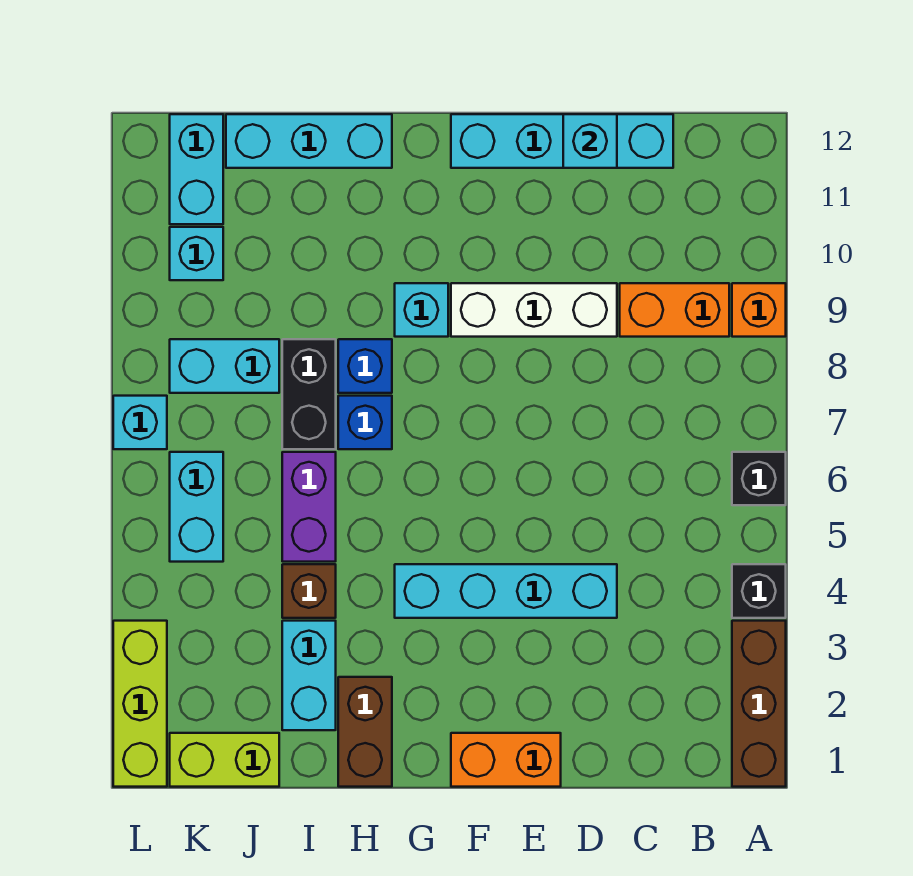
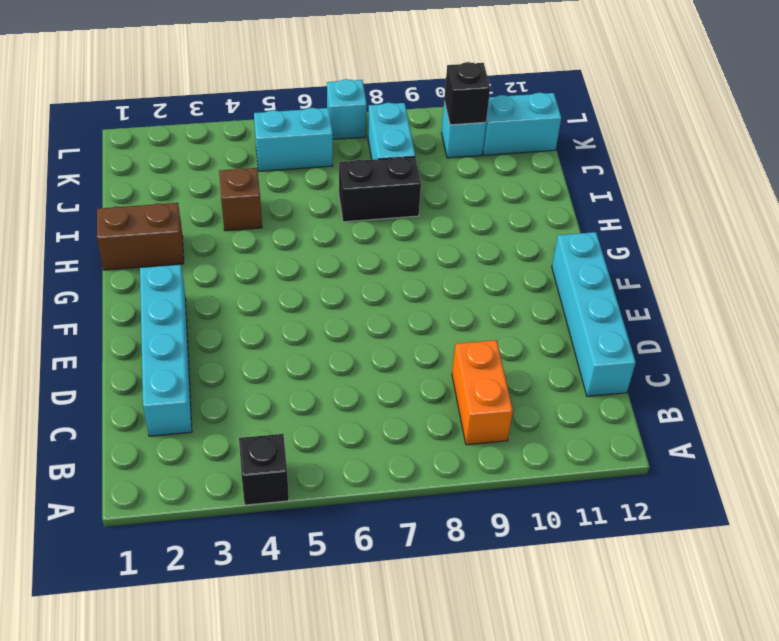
cyan 1x4 brick [140,265,192,436] -> cyan 1x4 brick moved to [395,564,617,618]
black 1x1 brick [444,62,490,125] -> black 1x1 brick moved to [732,452,786,505]
none -> brown 1x3 brick [732,621,786,787]
none -> orange 1x1 brick [732,283,786,337]
none -> white 1x3 brick [451,283,617,337]

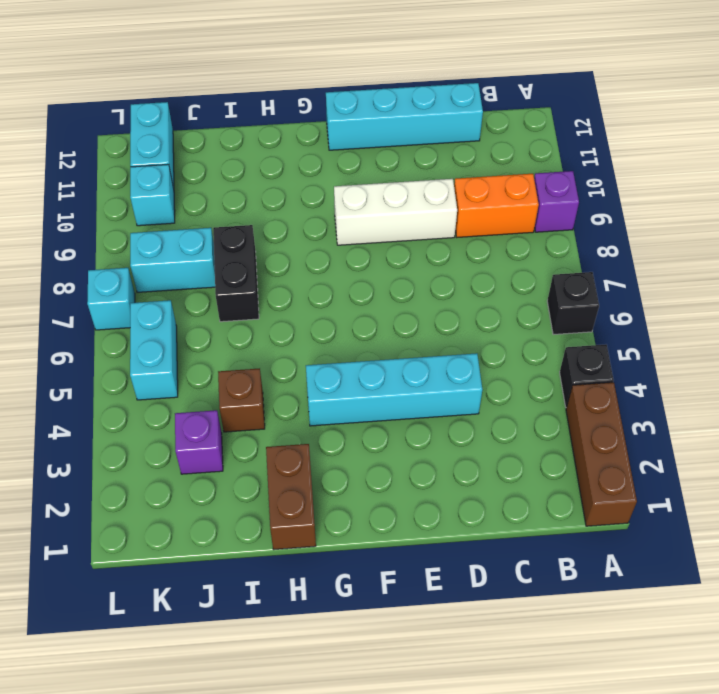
purple 1x1 brick [534,171,579,232] -> orange 1x1 brick [732,283,786,337]
purple 1x1 brick [175,410,223,474] -> none
none -> orange 1x2 brick [451,733,561,787]
none -> cyan 1x1 brick [395,283,448,337]
none -> blue 1x1 brick [338,396,392,449]

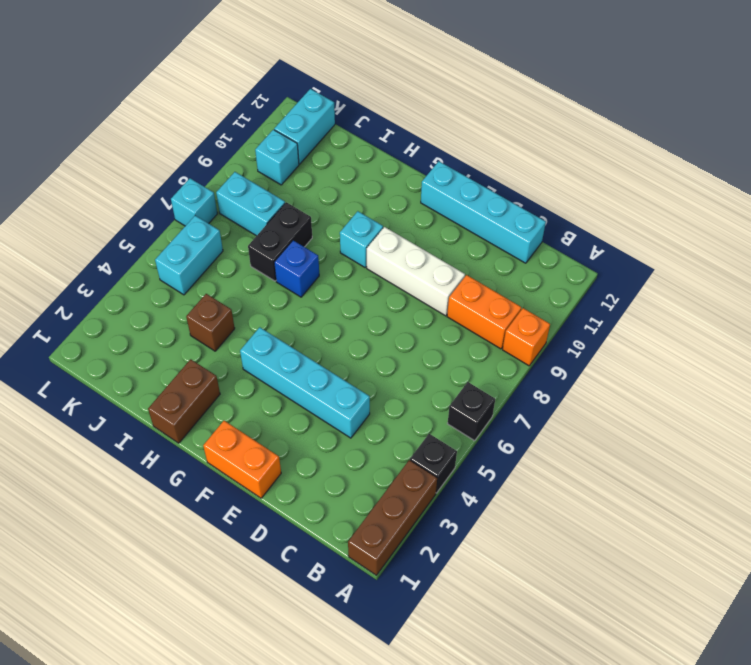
none -> blue 1x1 brick [338,339,392,393]
none -> cyan 1x3 brick [226,114,392,168]
none -> cyan 1x2 brick [282,621,336,730]

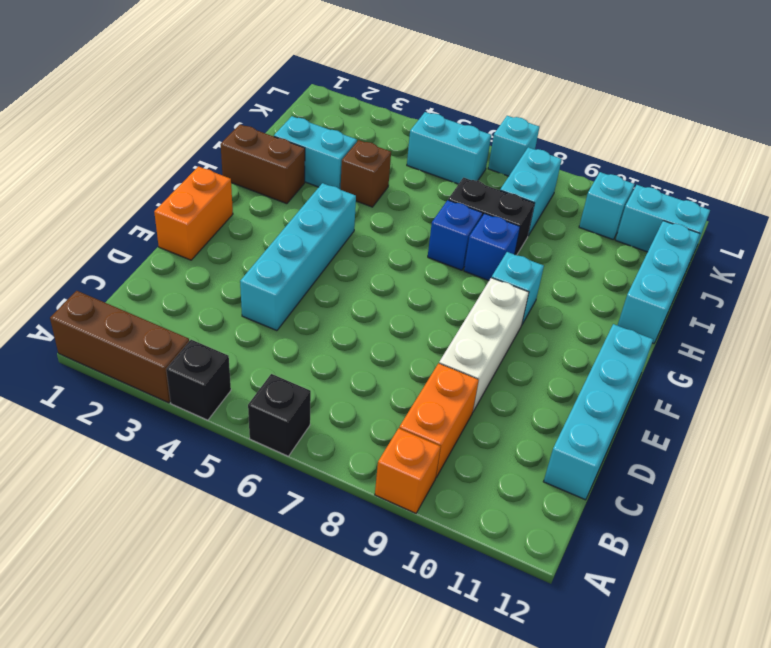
none -> purple 1x2 brick [282,452,336,562]
none -> lime 1x2 brick [170,733,279,787]
none -> lime 1x3 brick [113,621,167,787]

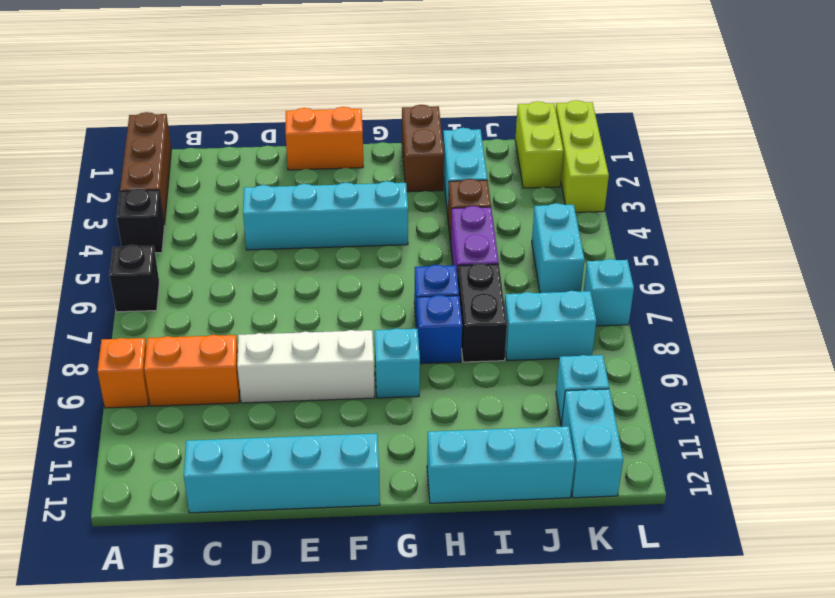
lime 1x2 brick [515,101,563,188] -> lime 1x2 brick turned to [170,733,279,787]
none -> cyan 1x1 brick [563,114,617,168]

